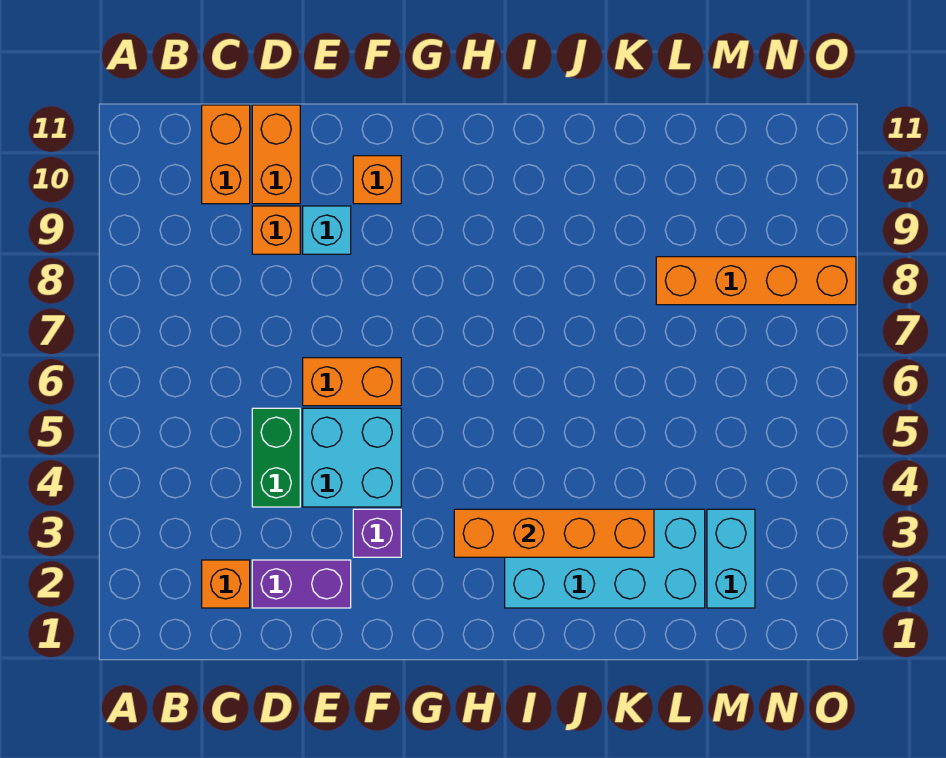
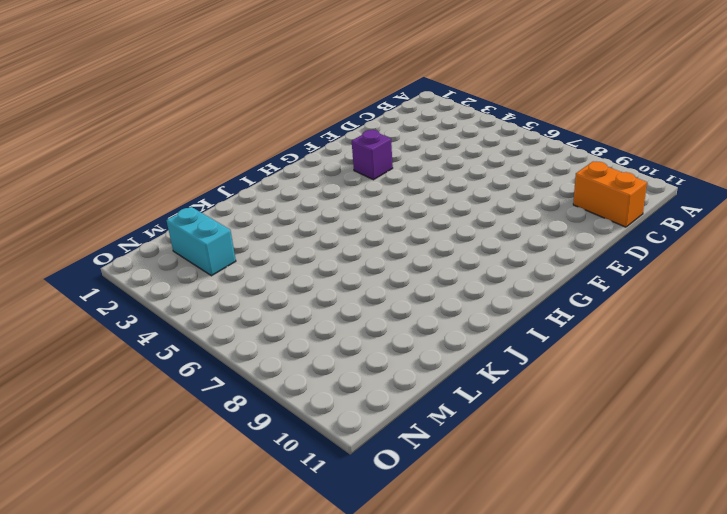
none -> orange 1x1 brick [202,560,250,608]
none -> purple 1x2 brick [252,560,351,608]
none -> green 1x2 brick [252,408,300,507]

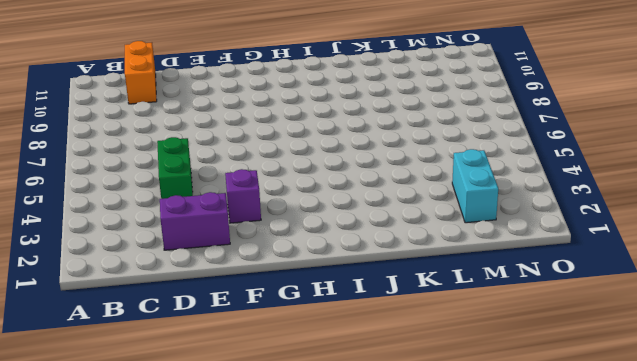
none -> orange 1x1 brick [202,560,250,608]
none -> orange 1x1 brick [252,206,300,254]
none -> orange 1x2 brick [252,105,300,204]

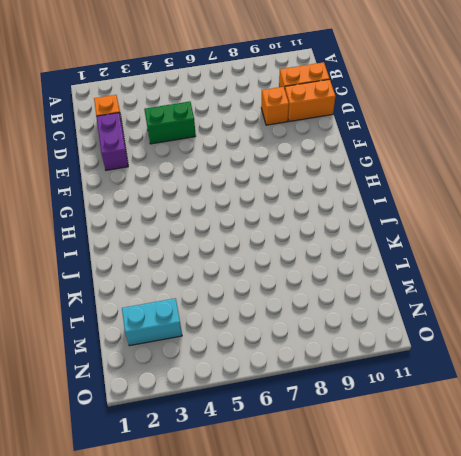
none -> cyan 2x2 brick [303,408,401,507]
none -> orange 1x2 brick [303,358,401,406]
none -> cyan 1x1 brick [303,206,351,254]

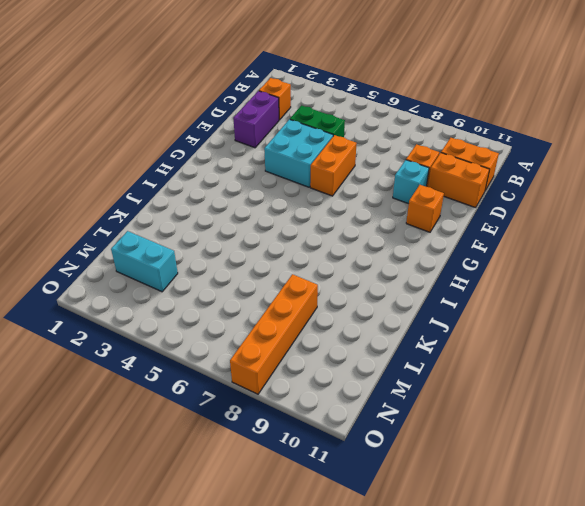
none -> purple 1x1 brick [353,509,401,557]
none -> cyan 2x4 brick [505,509,705,608]
none -> orange 1x4 brick [454,509,654,557]

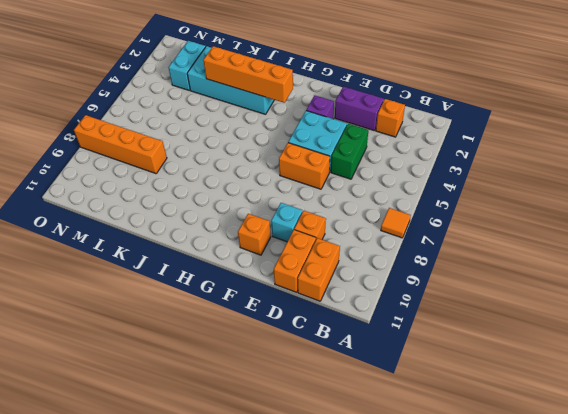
orange 1x1 tile [381,208,411,238] -> none

